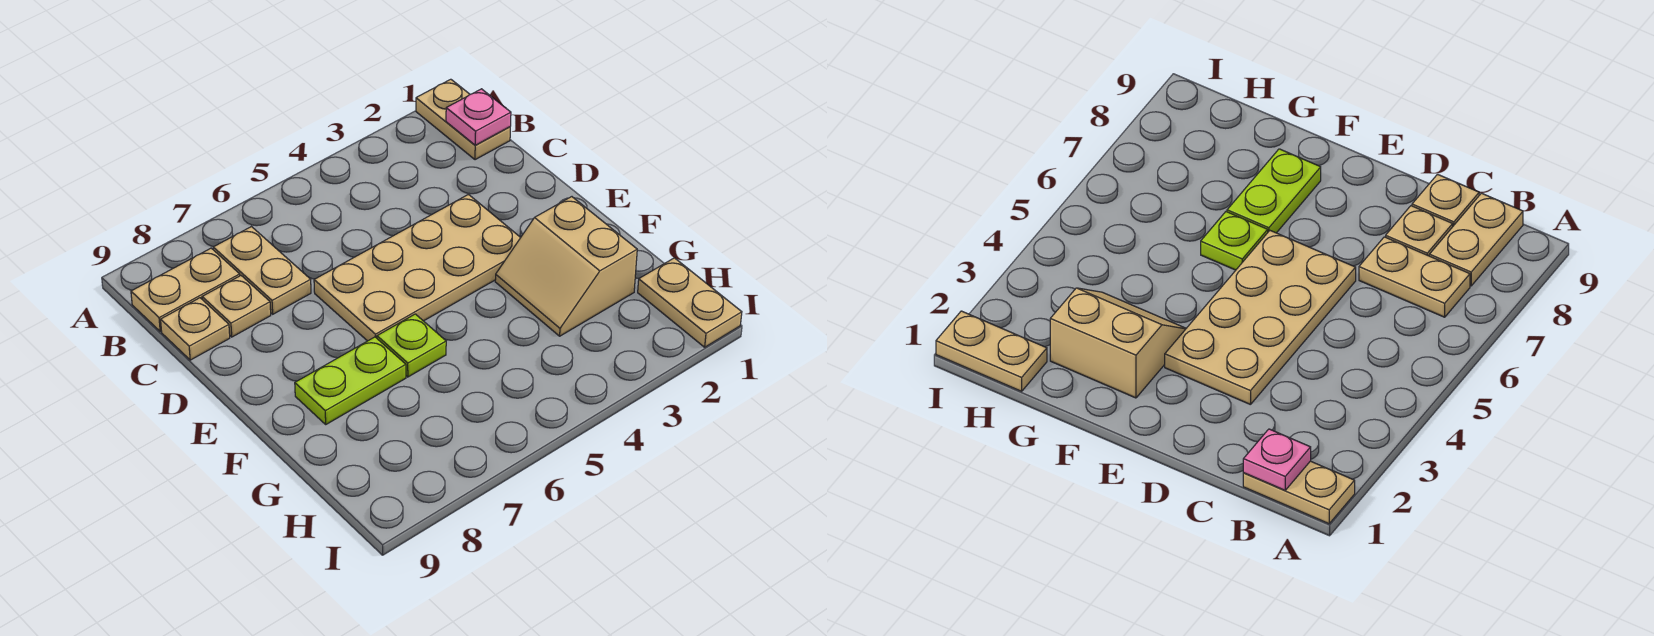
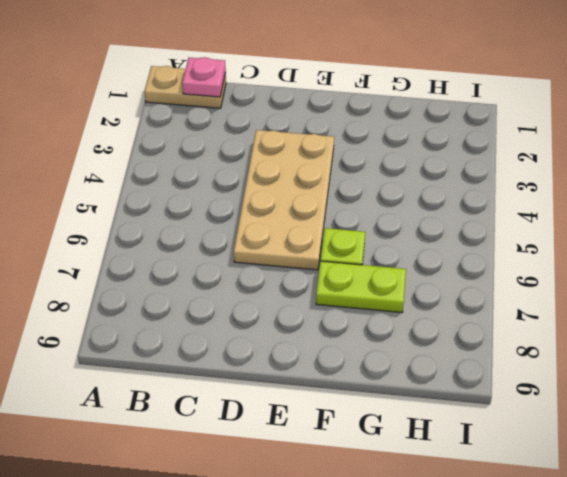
lime 1x2 plate [316,261,406,313] -> lime 1x2 plate turned to [295,337,406,424]
none -> tan 1x2 plate [213,227,311,314]
none -> tan 1x2 plate [131,248,240,331]

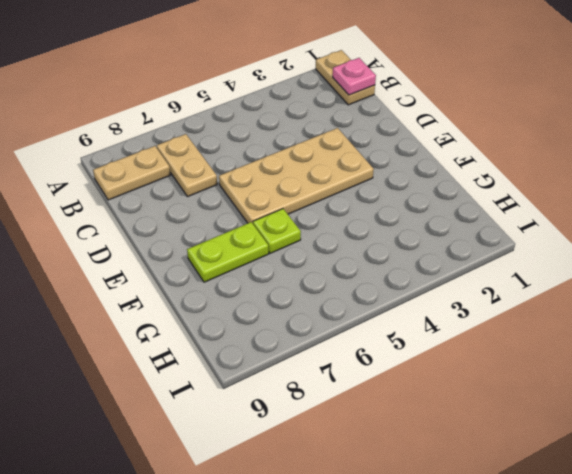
none -> tan 1x1 plate [202,276,271,337]
none -> tan 1x1 plate [161,298,230,360]

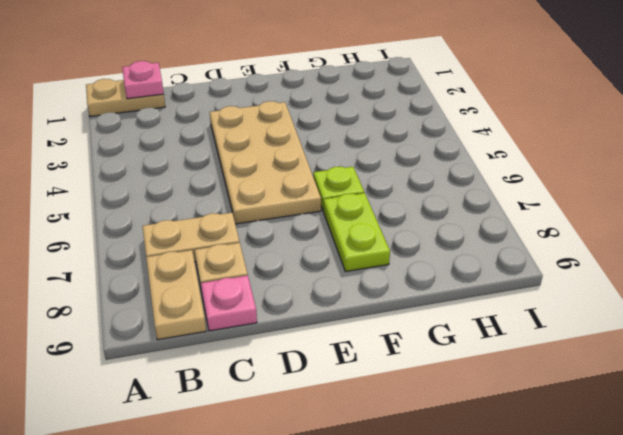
pink 1x1 plate [201,276,257,331] -> tan 1x1 plate [161,298,230,360]
none -> tan 2x2 slope [495,197,637,336]
none -> tan 1x2 plate [638,258,742,347]

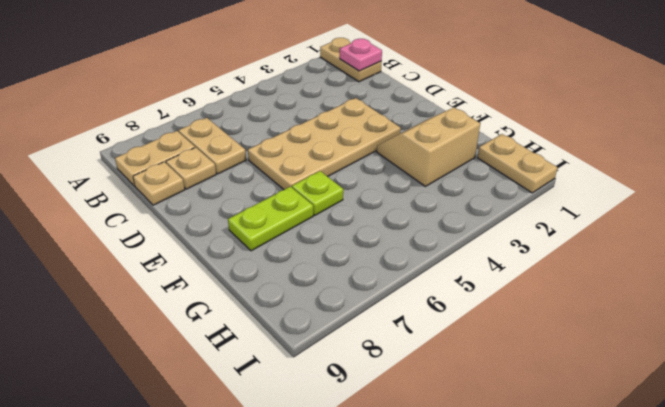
tan 2x2 slope [377,108,480,186] -> tan 2x2 slope turned to [495,197,637,336]

